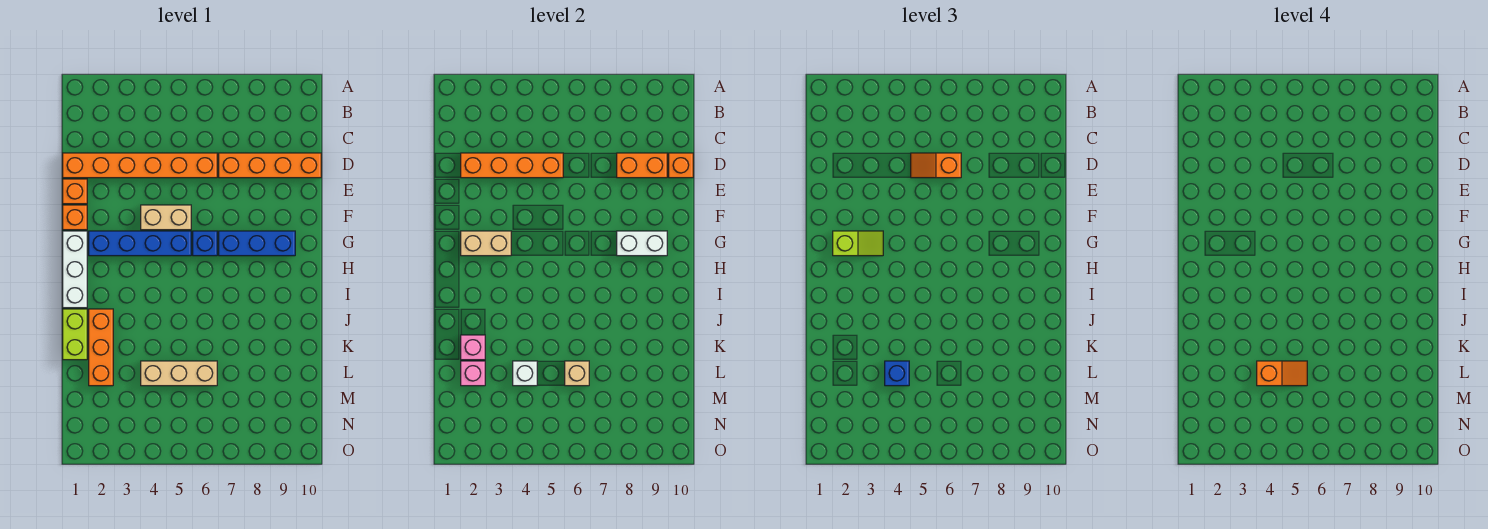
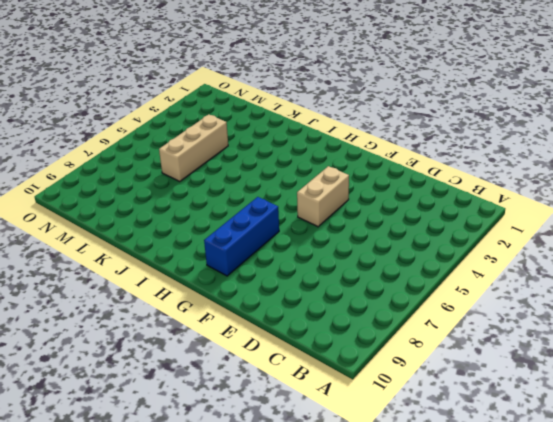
none -> orange 1x6 brick [63,153,217,178]
none -> orange 1x4 brick [219,153,321,178]
none -> orange 1x1 brick [63,179,87,204]

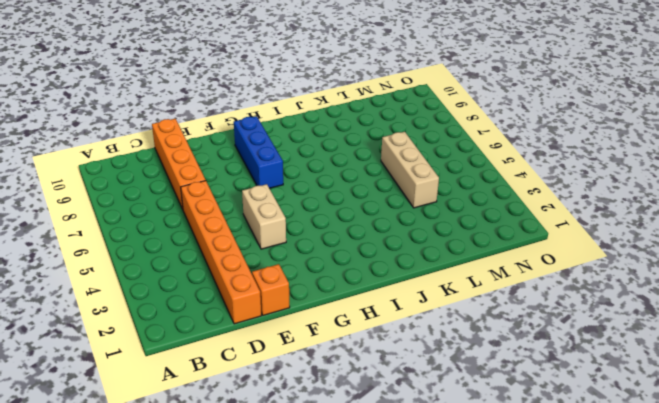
none -> orange 1x1 brick [63,205,87,230]
none -> white 1x3 brick [63,231,87,308]
none -> blue 1x4 brick [89,231,191,256]

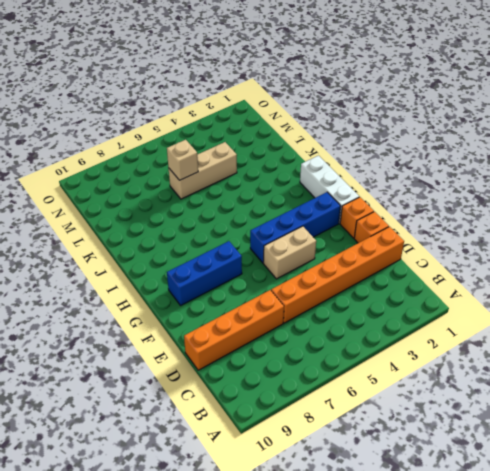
none -> blue 1x1 brick [193,231,217,256]
none -> lime 1x2 brick [63,309,87,360]
none -> orange 1x3 brick [89,309,113,386]

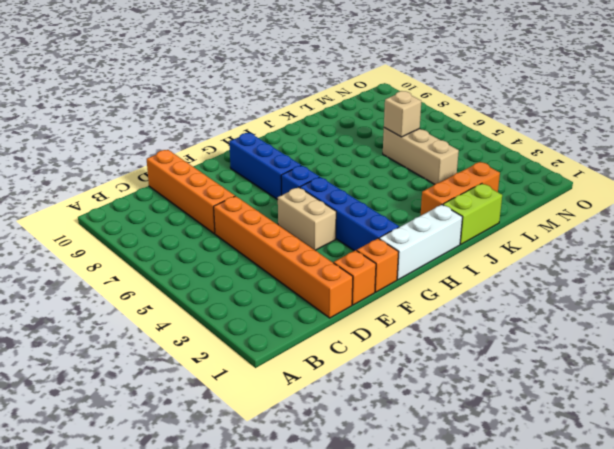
none -> orange 1x4 brick [461,153,563,178]
none -> orange 1x2 brick [617,153,667,178]
none -> orange 1x1 brick [669,153,693,178]

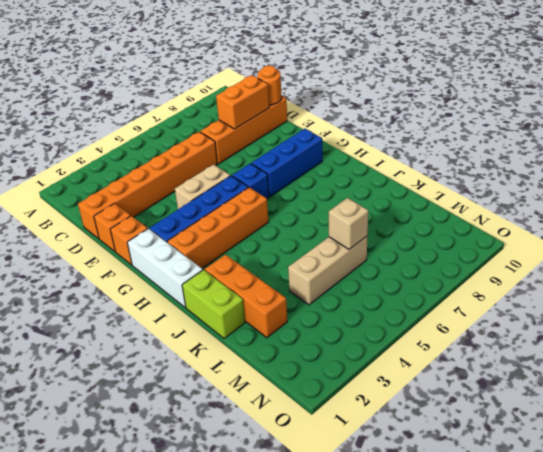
orange 1x1 round brick [257,66,282,105] -> orange 1x1 brick [669,153,693,178]
orange 1x4 brick [167,187,268,268] -> orange 1x4 brick moved to [461,153,563,178]
none -> tan 1x2 brick [461,231,511,256]
none -> white 1x2 brick [617,231,667,256]
none -> pink 1x1 brick [461,335,485,360]

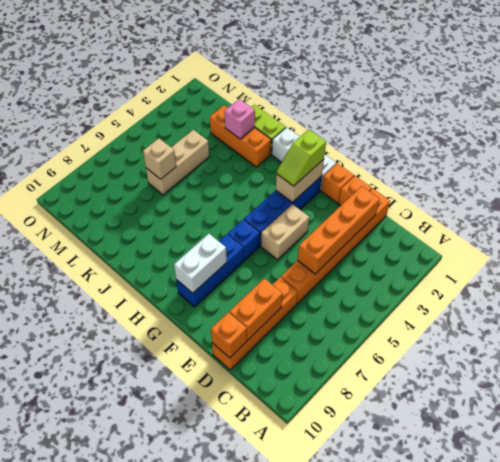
none -> pink 1x1 brick [461,361,485,386]
none -> white 1x1 brick [513,361,537,386]
none -> orange 1x2 slope [911,153,961,178]

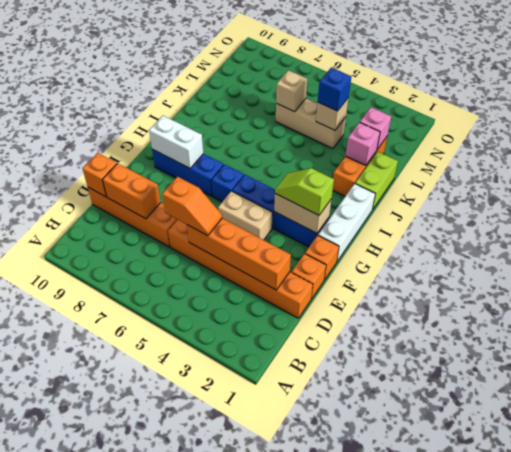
tan 1x1 brick [316,97,349,130] -> white 1x1 brick [513,361,537,386]
none -> orange 1x2 slope [1257,361,1307,386]

